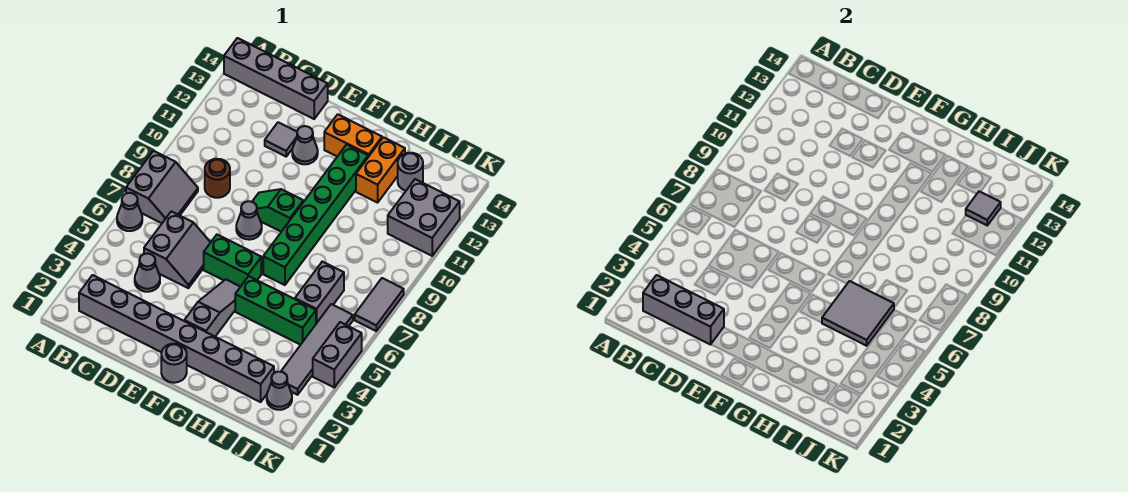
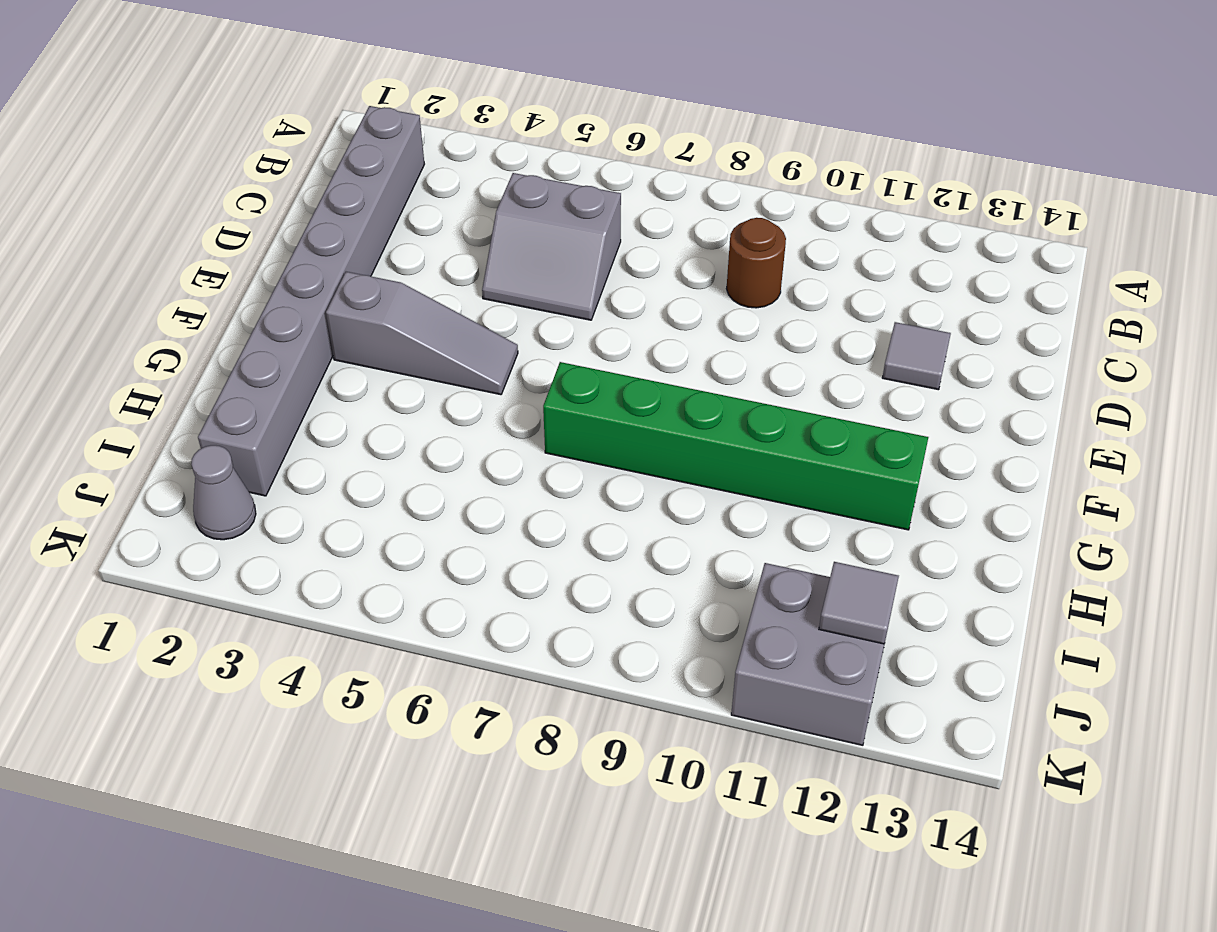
none -> grey 1x1 cone [117,193,142,231]
none -> grey 2x2 slope [126,151,198,223]
none -> grey 1x4 brick [224,38,328,119]

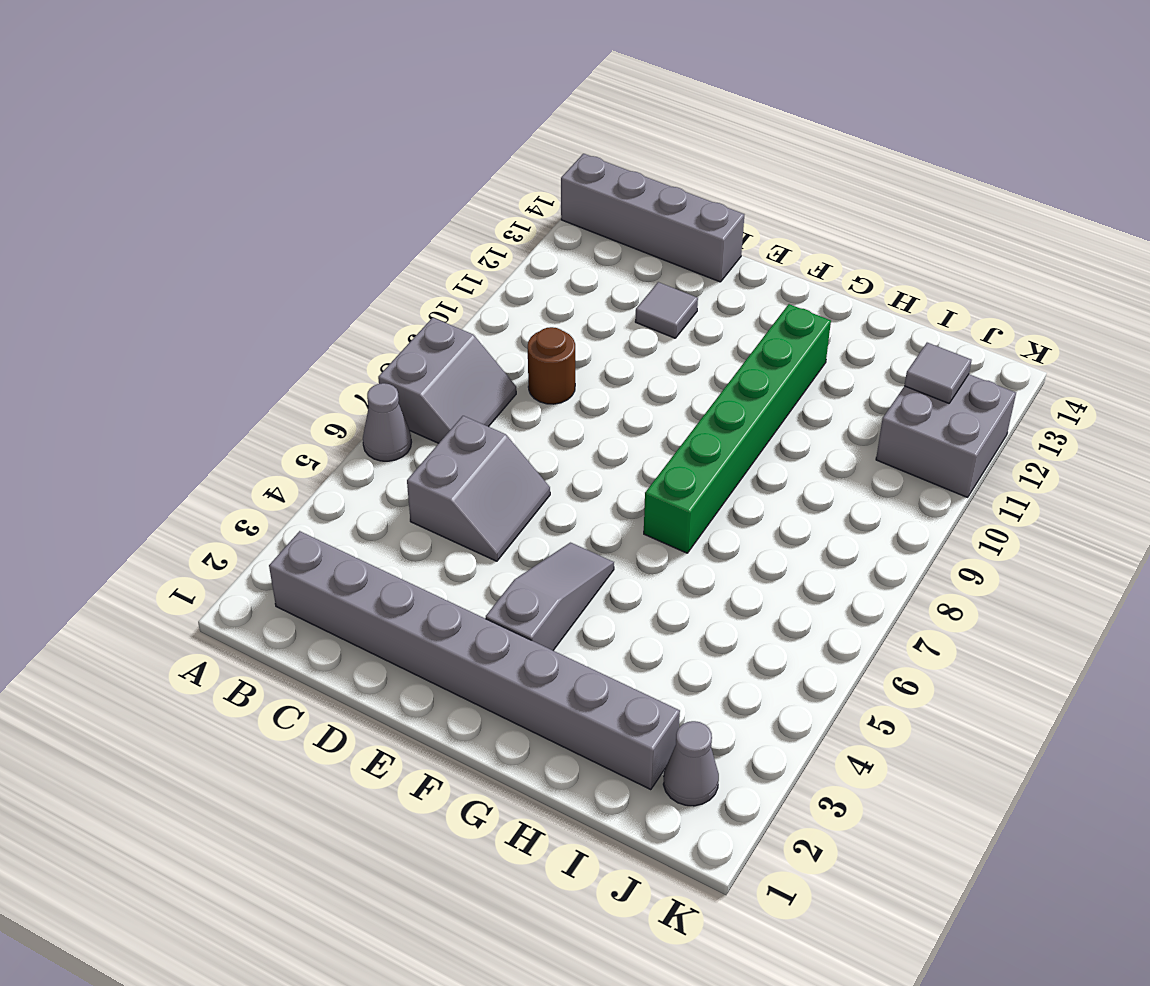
none -> grey 1x1 cone [135,253,160,292]
none -> green 1x2 brick [204,235,261,287]
none -> grey 1x1 cone [236,201,262,240]

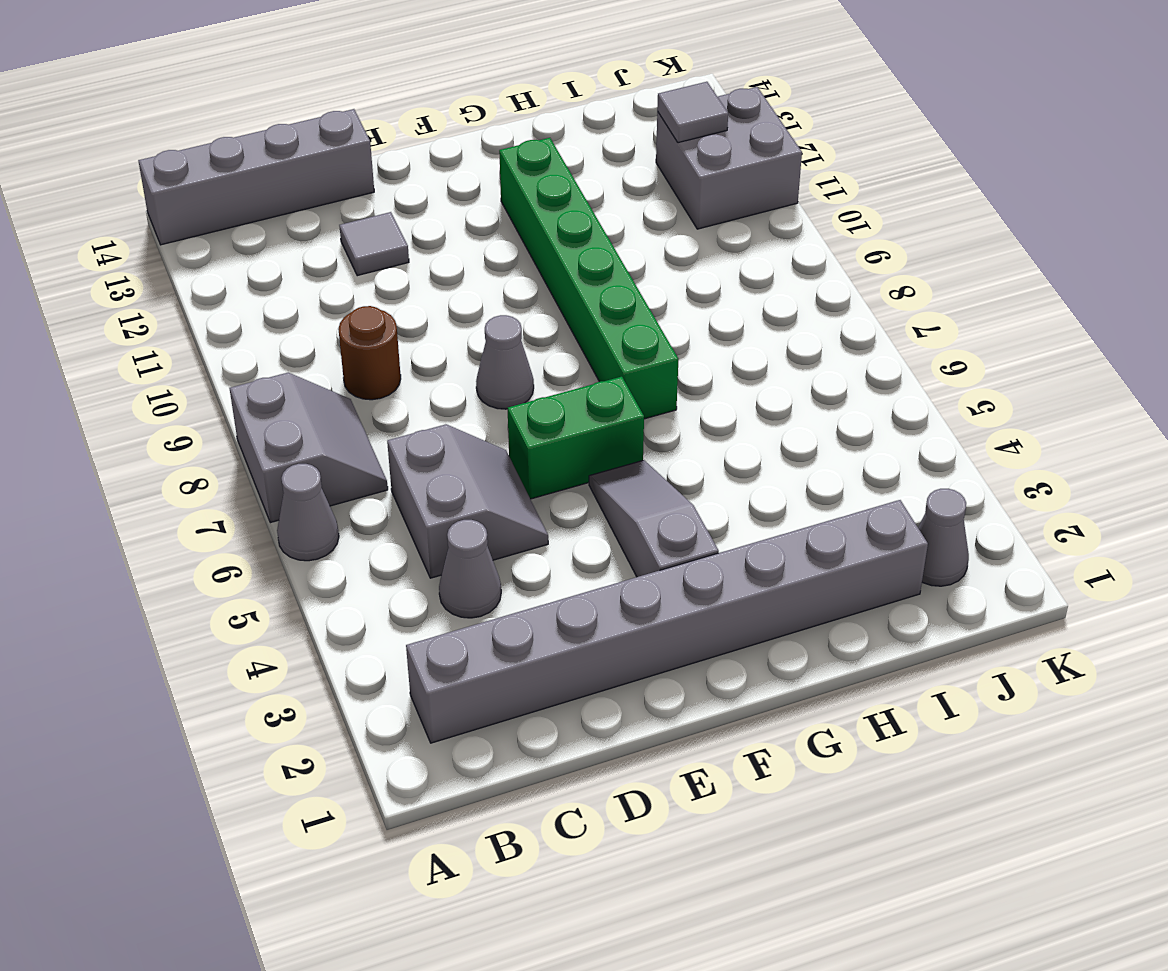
none -> green 1x2 slope [252,189,303,232]
none -> grey 1x1 cone [292,126,318,164]
none -> grey 1x1 round brick [161,344,187,383]

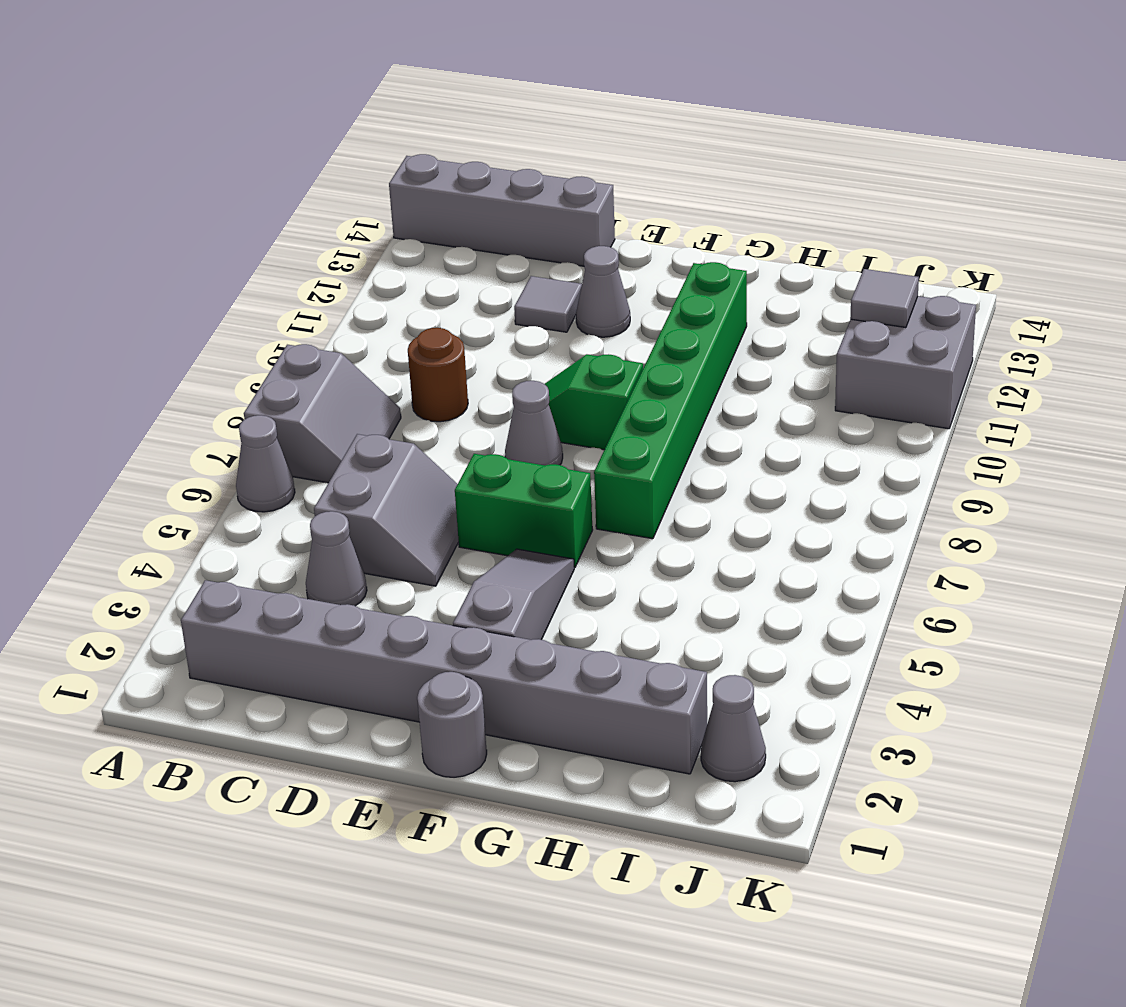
none -> orange 1x2 brick [324,114,382,157]
none -> green 1x3 brick [235,276,316,345]
none -> orange 1x2 brick [356,137,405,203]

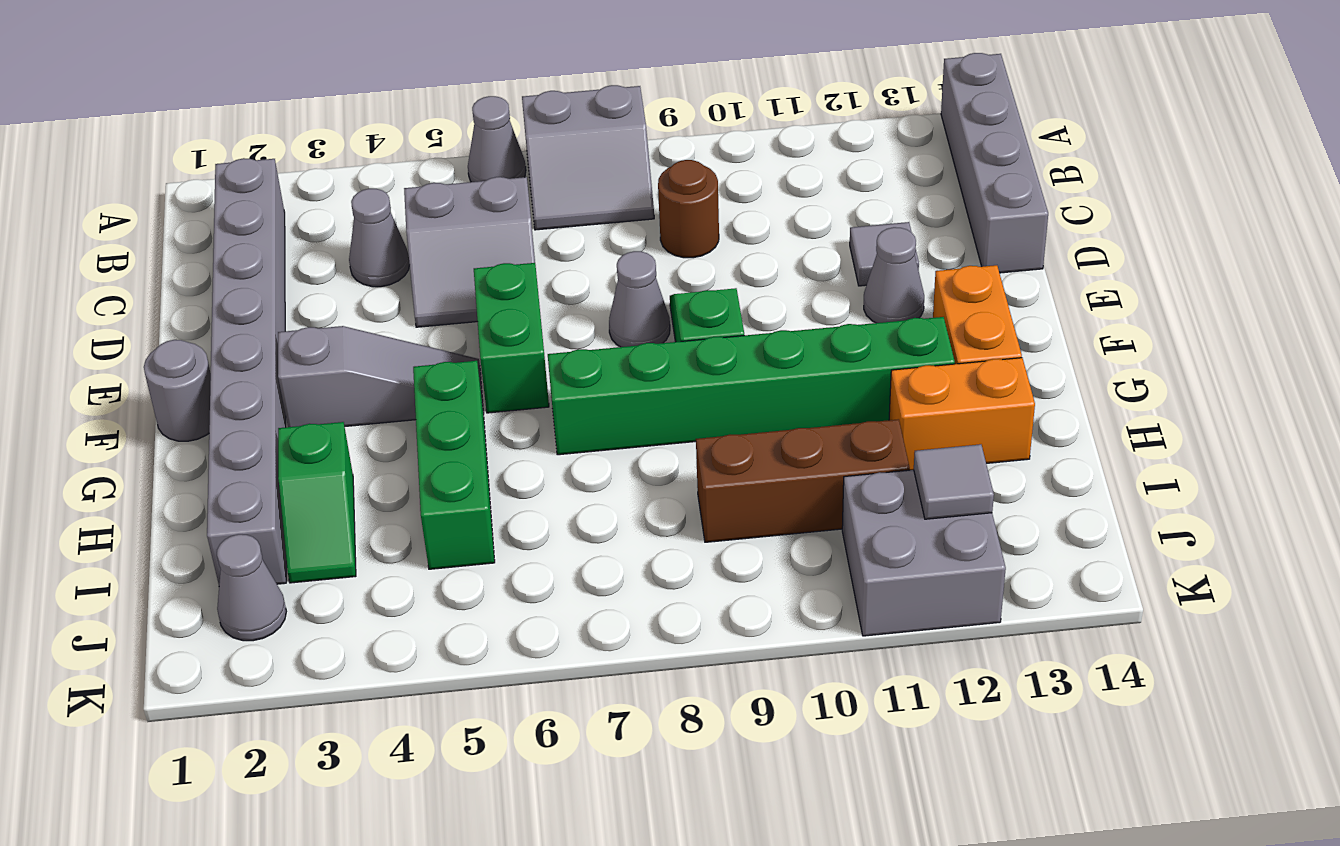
green 1x2 slope [278,422,356,583] -> none
brown 1x3 brick [696,419,910,542] -> none
none -> grey 1x2 brick [295,262,344,324]
none -> grey 1x1 round brick [398,153,423,191]
none -> grey 1x4 tile [281,304,353,395]

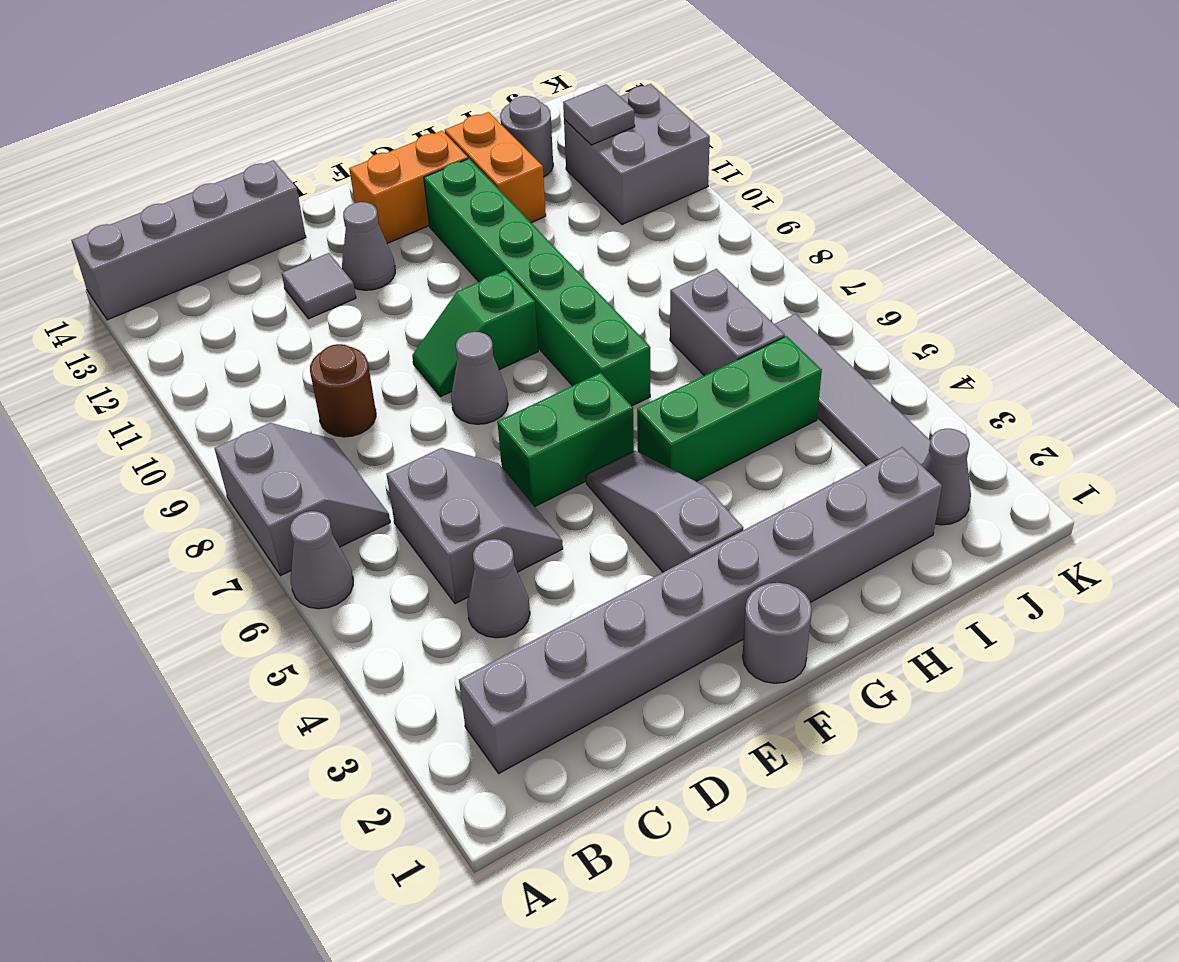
none -> grey 1x2 brick [313,322,362,387]
none -> grey 1x2 tile [355,278,404,331]
none -> grey 1x3 brick [643,275,724,345]

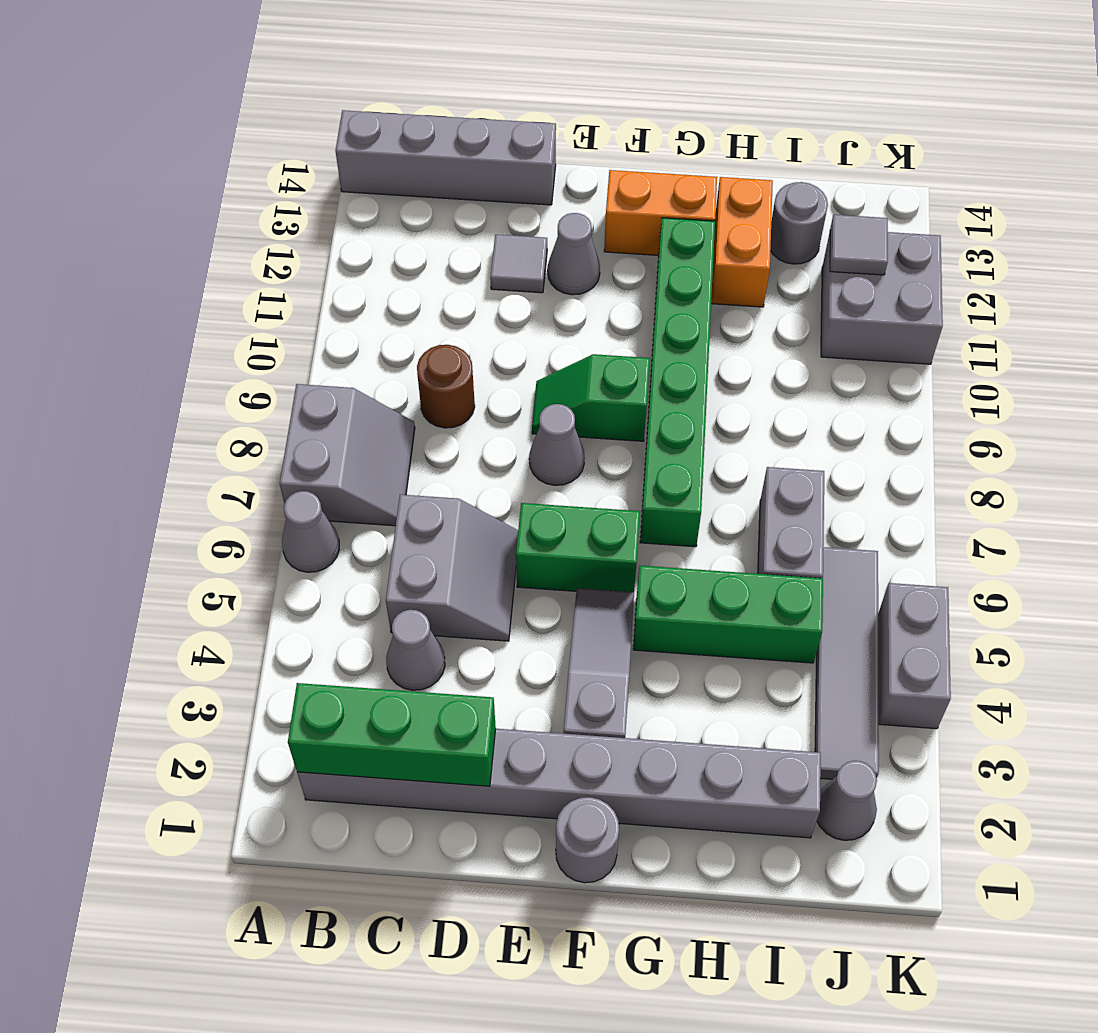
green 1x3 brick [288,683,496,786] -> grey 1x3 brick [643,275,724,345]
none -> grey 1x2 tile [355,278,404,331]
none -> grey 2x2 tile [822,281,894,346]

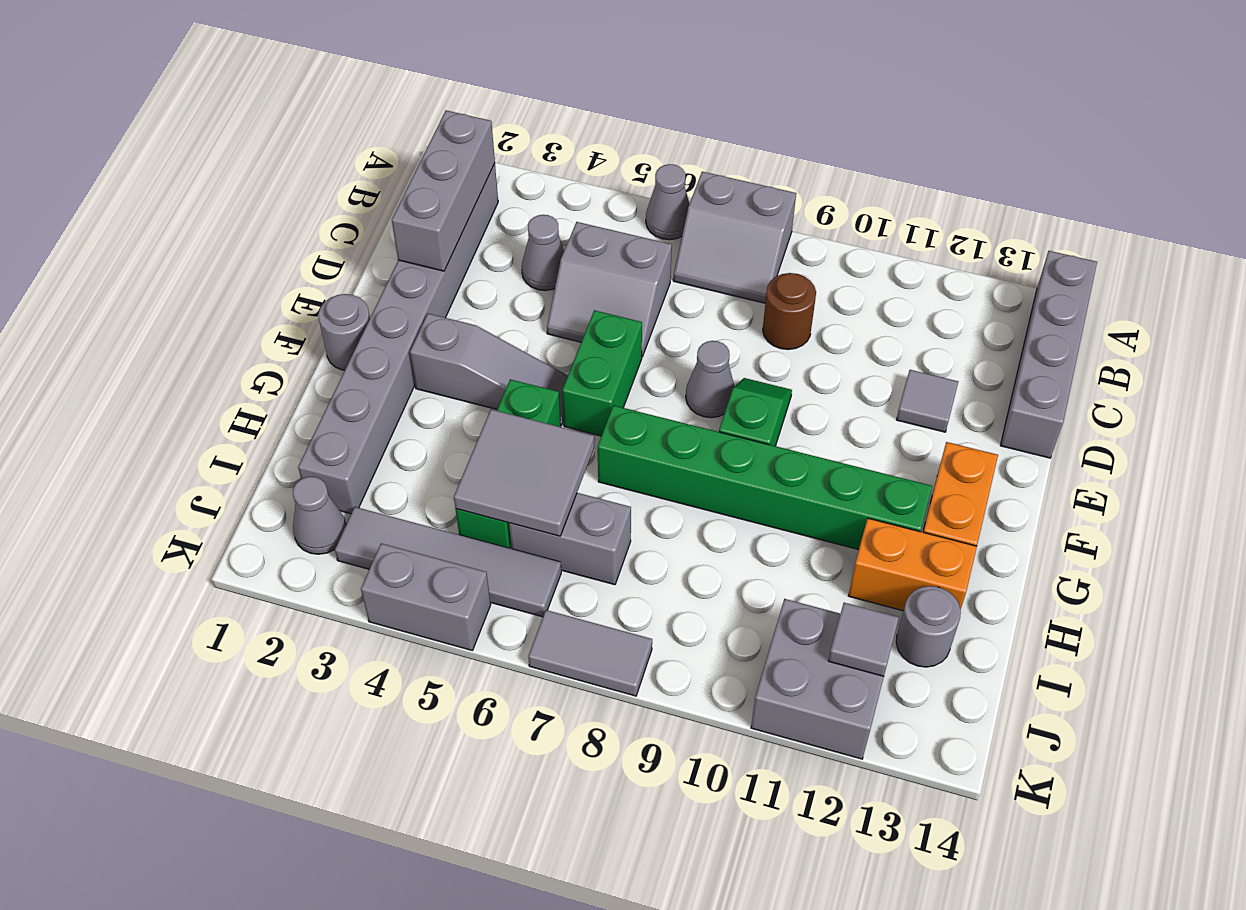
none -> grey 1x1 cone [292,126,318,164]

